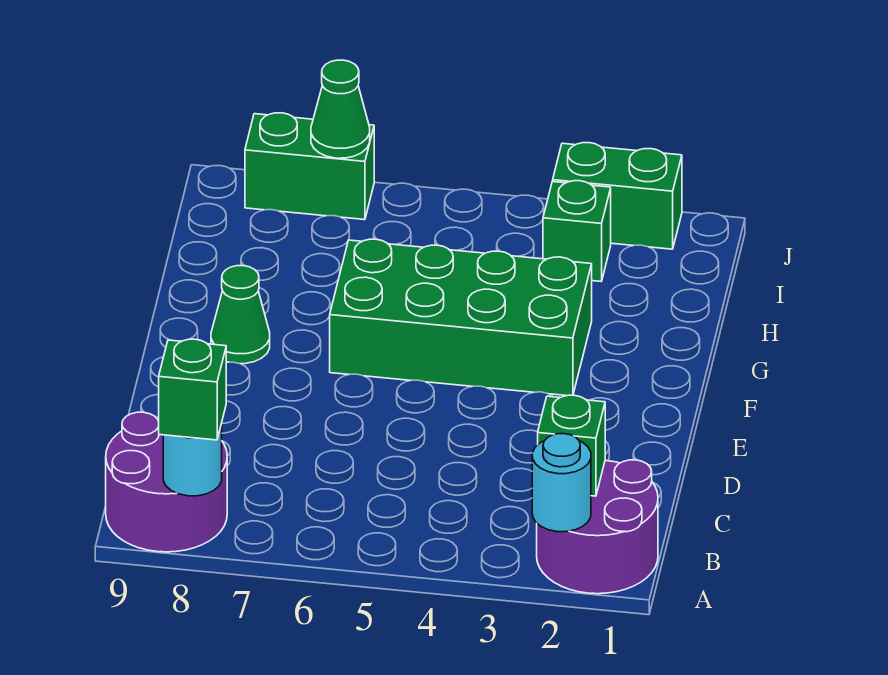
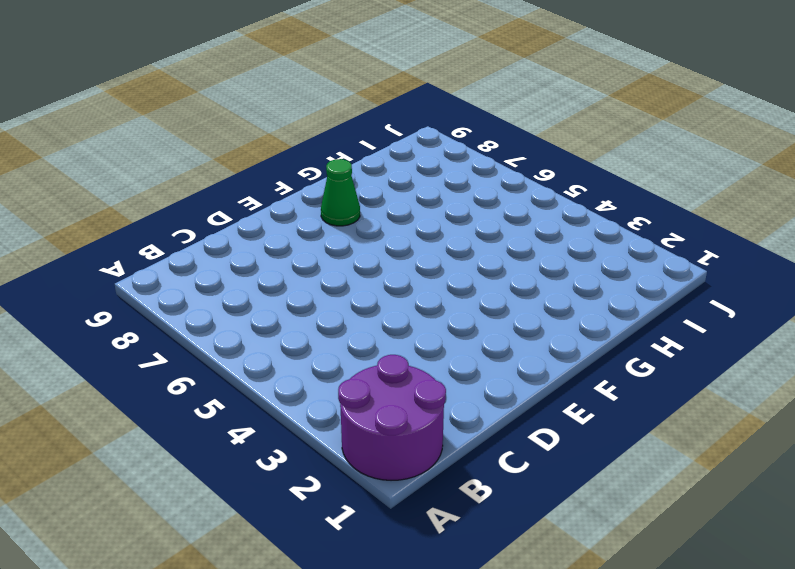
none -> purple 2x2 round brick [106,412,227,552]
none -> green 2x4 brick [330,239,592,396]
none -> green 1x1 brick [543,181,611,281]

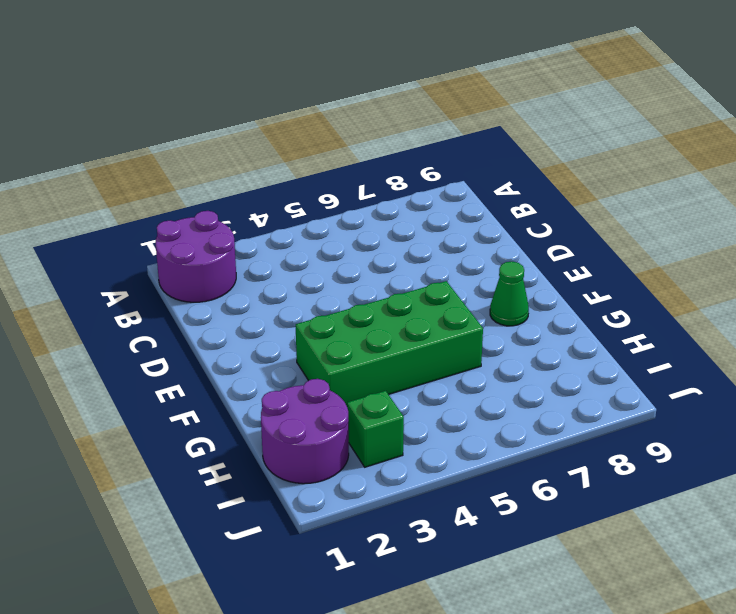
purple 2x2 round brick [261,379,349,484] -> purple 2x2 round brick moved to [106,412,227,552]
none -> green 1x2 brick [553,143,682,249]
none -> green 1x2 brick [245,113,374,220]
none -> cyan 1x1 round brick [532,434,591,532]

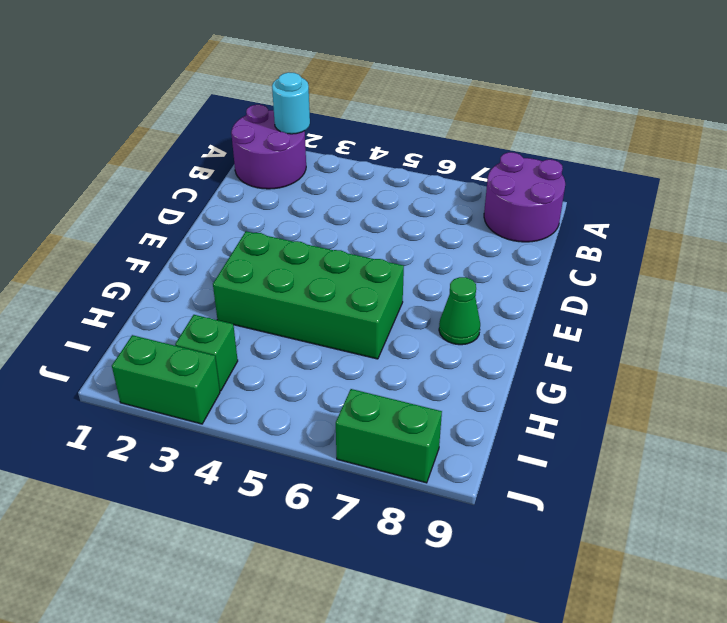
none -> cyan 1x1 round brick [163,424,222,496]
none -> green 1x1 brick [538,395,605,496]
none -> green 1x1 cone [311,60,370,158]

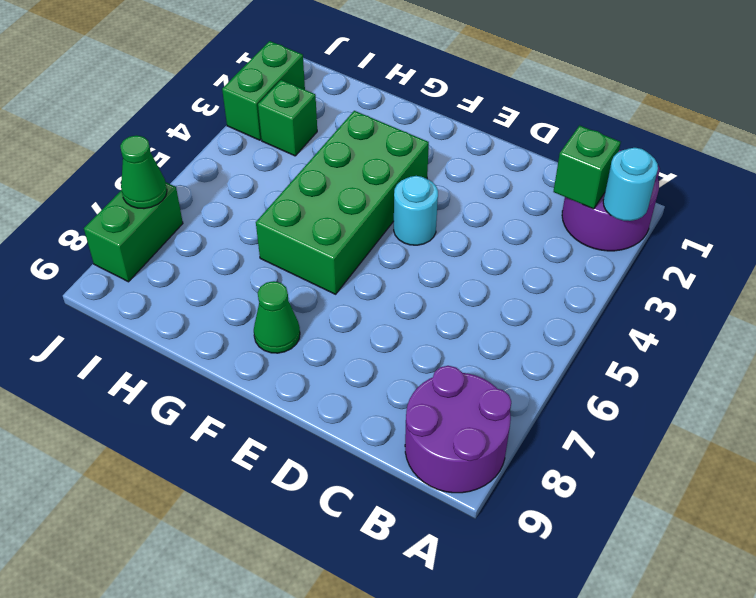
cyan 1x1 round brick [394,176,438,245] -> cyan 1x1 round brick moved to [163,424,222,496]
none -> green 1x1 brick [159,339,226,440]

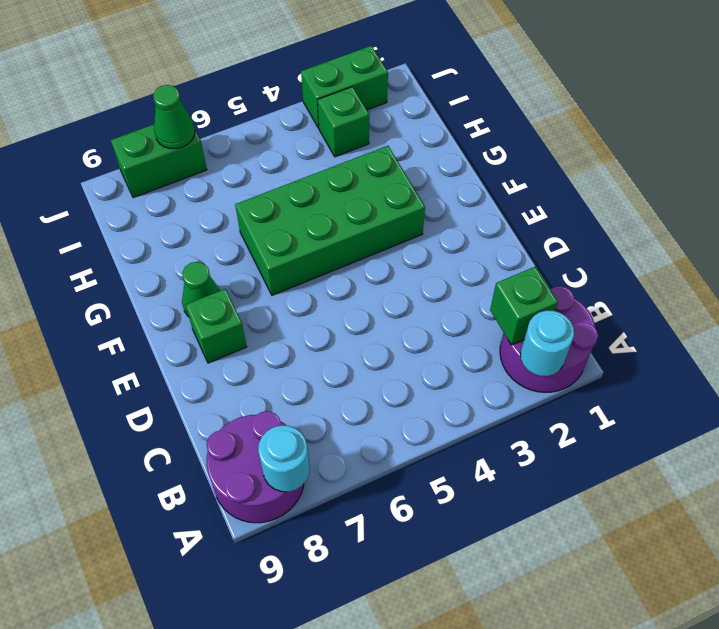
green 1x1 brick [186,289,247,363] -> green 1x1 brick moved to [159,339,226,440]

